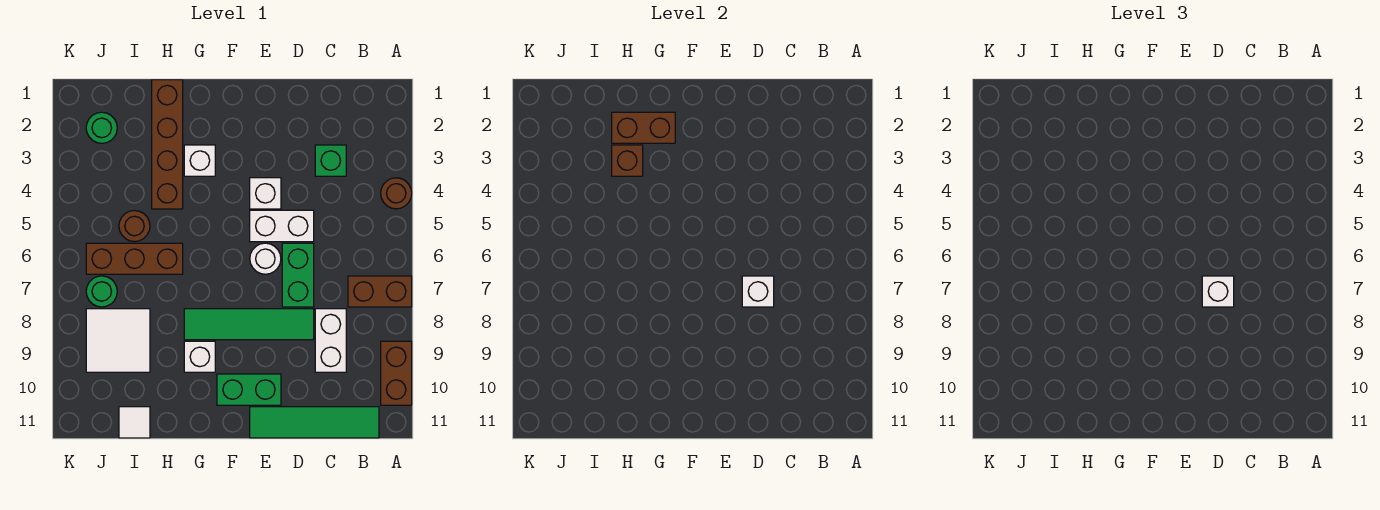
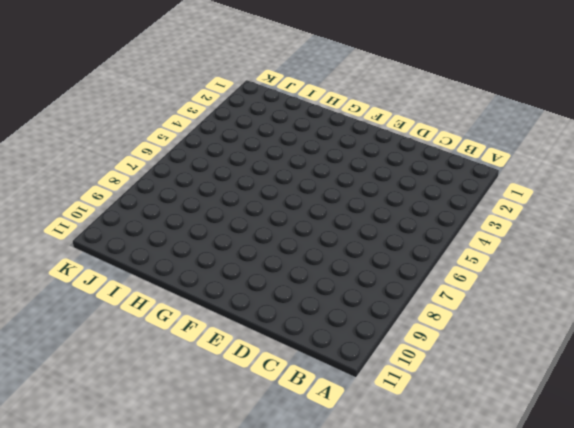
none -> brown 1x1 round brick [381,178,412,209]
none -> brown 1x2 brick [348,276,412,307]
none -> brown 1x2 brick [381,341,412,405]

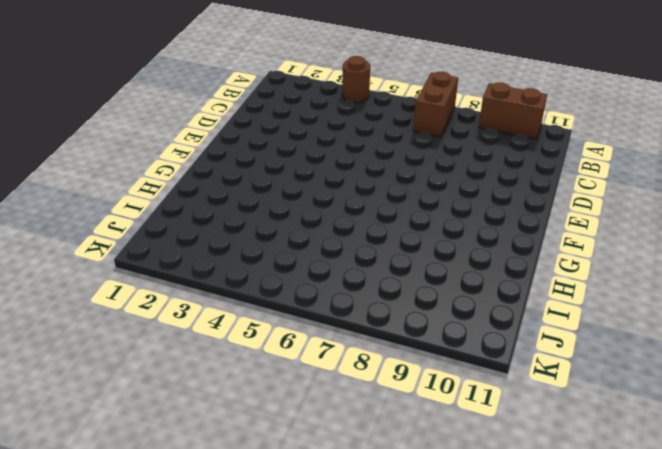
none -> green 1x4 tile [250,407,379,438]
none -> green 1x1 brick [315,145,346,176]
none -> white 1x2 brick [315,309,346,372]

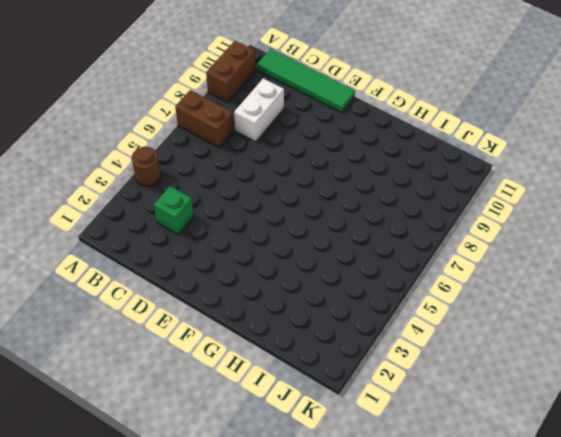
none -> white 1x2 brick [250,210,314,242]
none -> green 1x2 brick [282,243,314,307]
none -> green 1x4 tile [184,309,314,340]

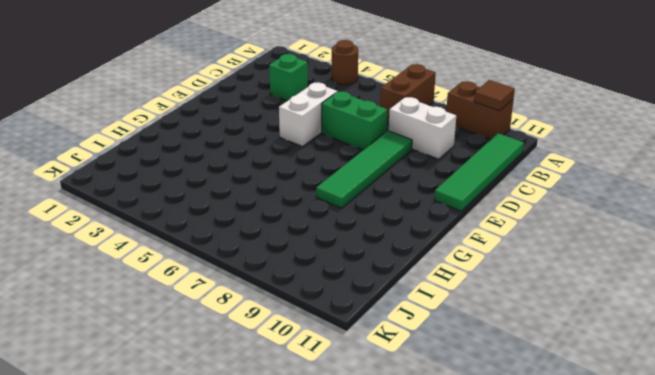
brown 1x1 tile [474,80,515,111] -> none
none -> white 1x1 brick [250,178,281,209]
none -> white 1x1 round brick [250,243,281,274]
none -> green 1x2 brick [217,374,281,405]

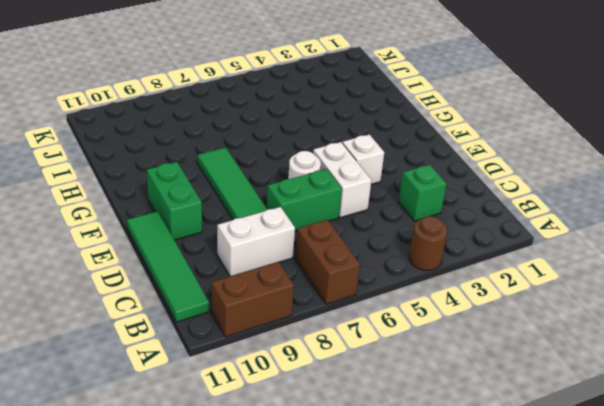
none -> white 1x1 brick [184,145,215,176]
none -> white 1x1 brick [184,341,215,372]
none -> brown 1x4 brick [152,80,183,209]

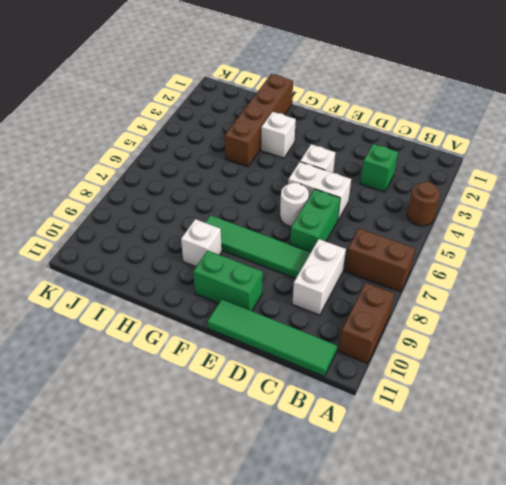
none -> brown 1x3 brick [86,243,183,274]
none -> brown 1x1 round brick [119,211,150,242]
none -> white 2x2 tile [86,309,150,372]

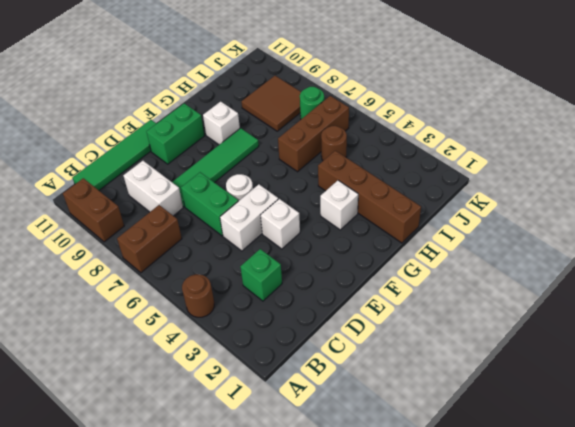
brown 2x2 tile [241,76,301,131] -> white 2x2 tile [86,309,150,372]
none -> white 1x1 tile [119,407,150,438]
none -> green 1x1 round brick [86,112,117,143]
none -> white 1x1 brick [742,276,774,307]

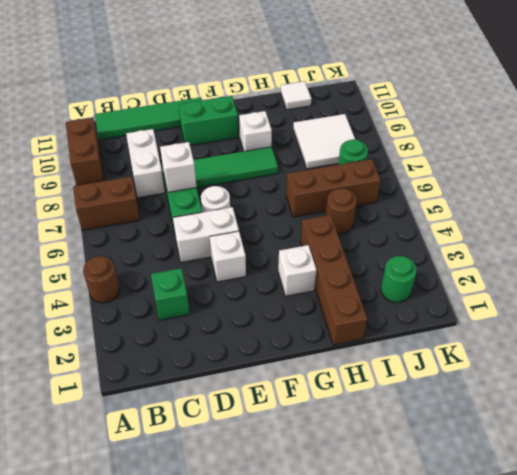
none -> brown 1x2 brick [612,112,675,143]
none -> brown 1x1 brick [612,145,643,176]
none -> white 1x1 brick [1202,276,1234,307]

